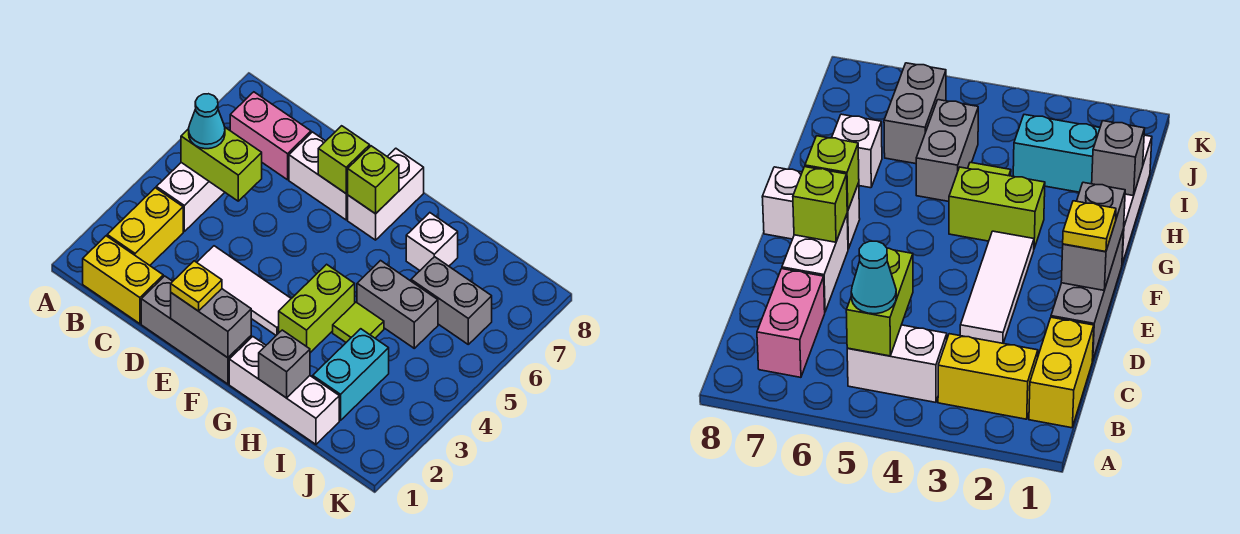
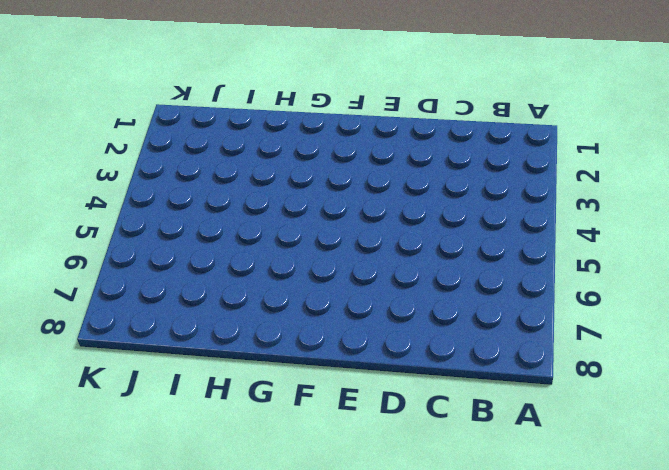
none -> yellow 1x2 brick [83,236,163,324]
none -> yellow 1x2 brick [107,188,183,265]
none -> white 1x2 brick [156,163,225,231]

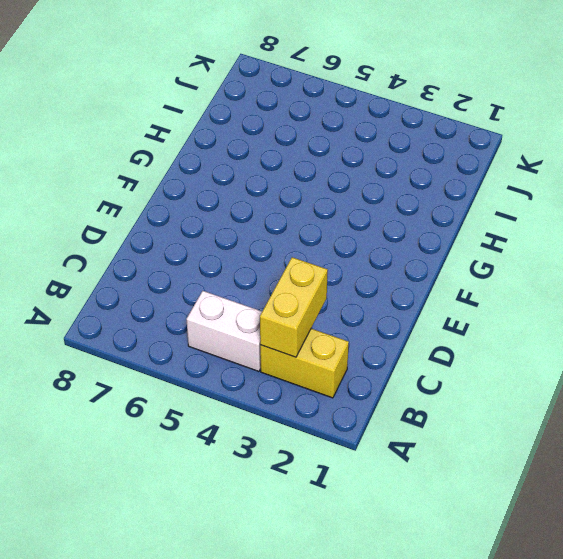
yellow 1x2 brick [260,257,328,357] -> yellow 1x2 brick moved to [83,236,163,324]
none -> pink 1x2 brick [230,92,311,180]
none -> grey 1x3 brick [141,276,251,384]
none -> white 1x3 tile [197,246,291,335]

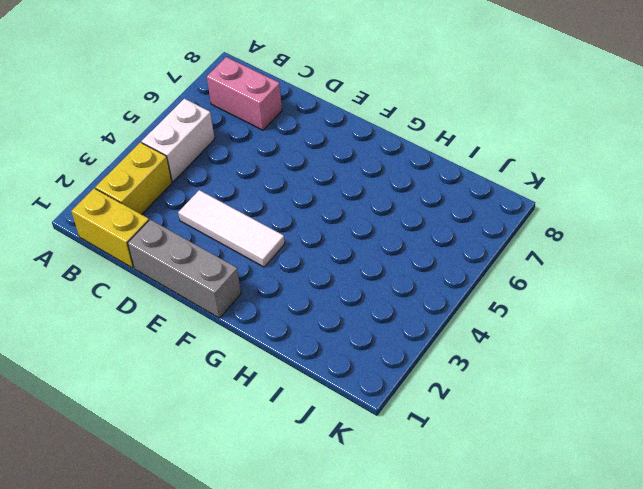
none -> white 1x2 brick [289,132,348,220]
none -> white 1x2 brick [348,148,424,240]
none -> white 1x3 brick [229,337,339,444]

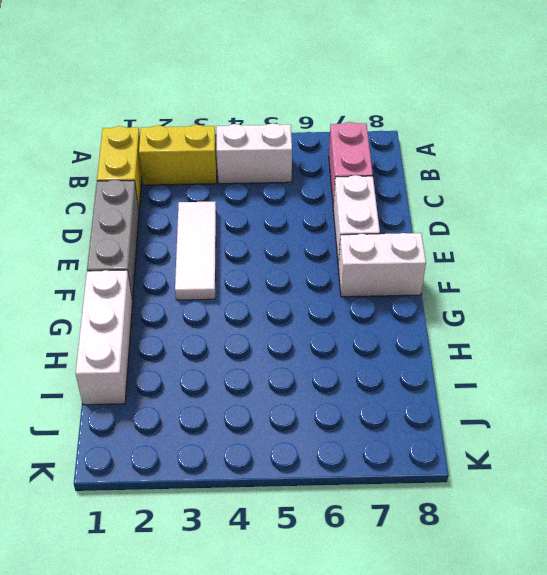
none -> lime 1x2 brick [279,264,355,353]
none -> lime 1x1 tile [333,302,384,342]
none -> grey 1x2 brick [357,261,438,348]

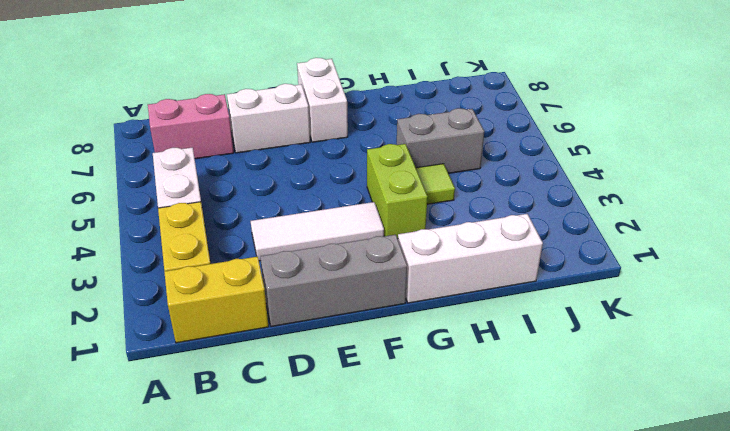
none -> white 1x1 brick [406,213,458,270]
none -> cyan 1x2 brick [313,329,389,420]
none -> grey 1x2 brick [411,257,492,344]

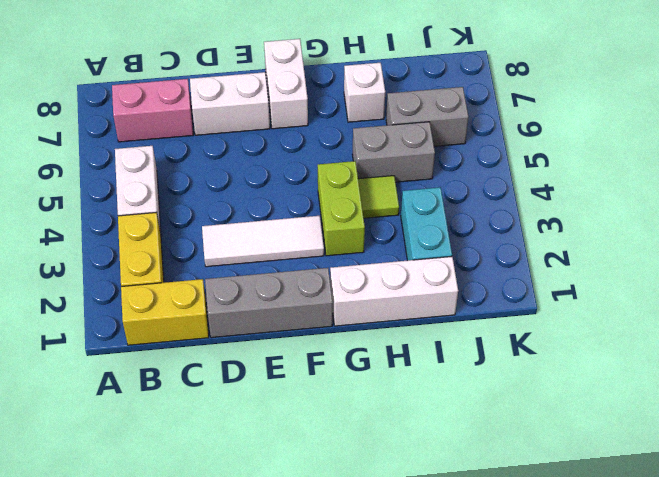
none -> lime 1x2 brick [181,128,262,201]
none -> grey 1x2 brick [171,289,251,358]
none -> lime 1x1 brick [318,126,370,194]

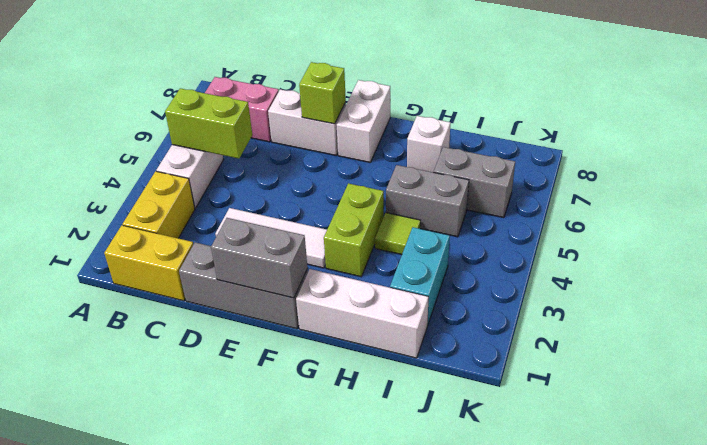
none -> lime 1x1 brick [348,146,399,214]
none -> grey 1x1 brick [259,330,310,398]
none -> cyan 1x1 cone [189,94,225,149]

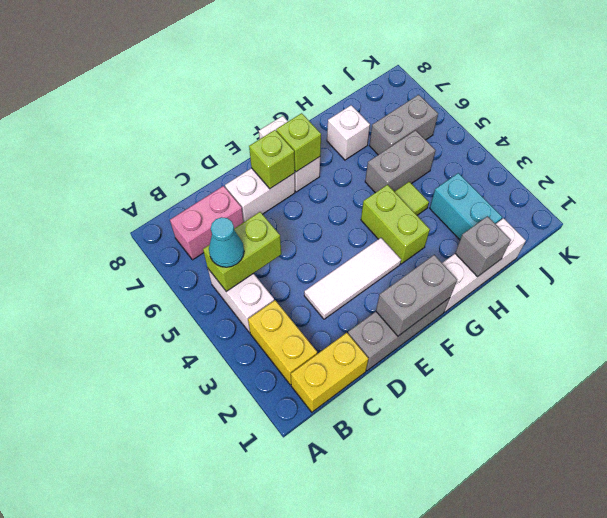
none -> yellow 1x1 plate [171,261,222,311]

